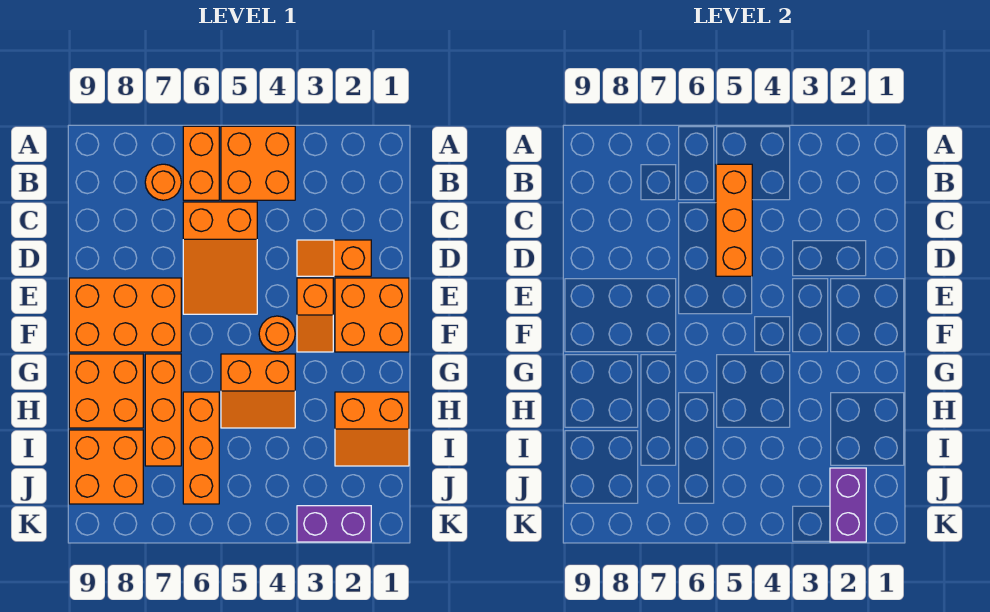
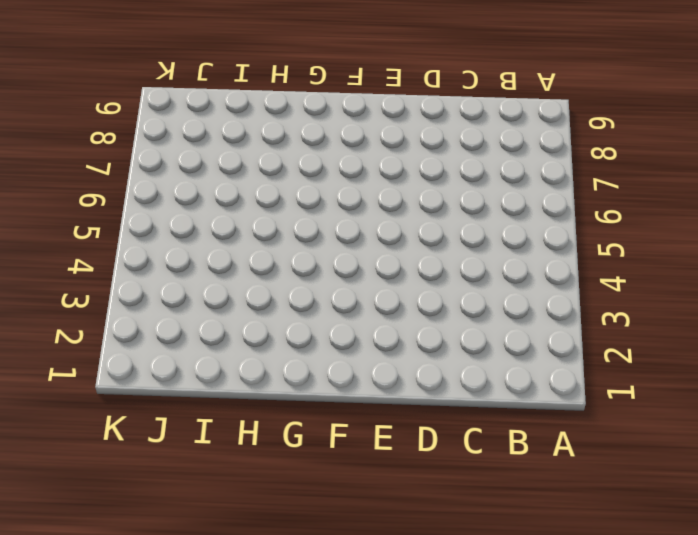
none -> orange 2x2 brick [221,126,295,200]
none -> orange 1x2 brick [183,126,219,200]
none -> orange 1x1 round brick [145,164,181,200]

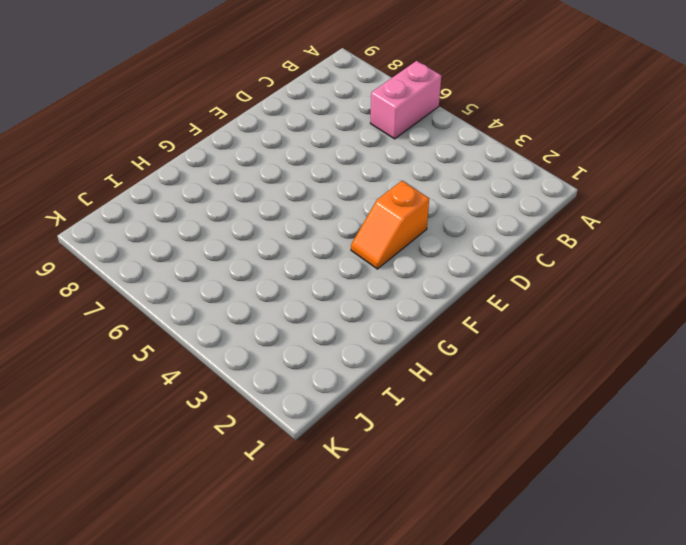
pink 1x2 brick [370,61,441,139] -> orange 1x2 brick [183,126,219,200]
none -> orange 2x2 brick [221,126,295,200]
none -> orange 1x1 round brick [145,164,181,200]
none -> orange 2x3 slope [183,202,257,314]

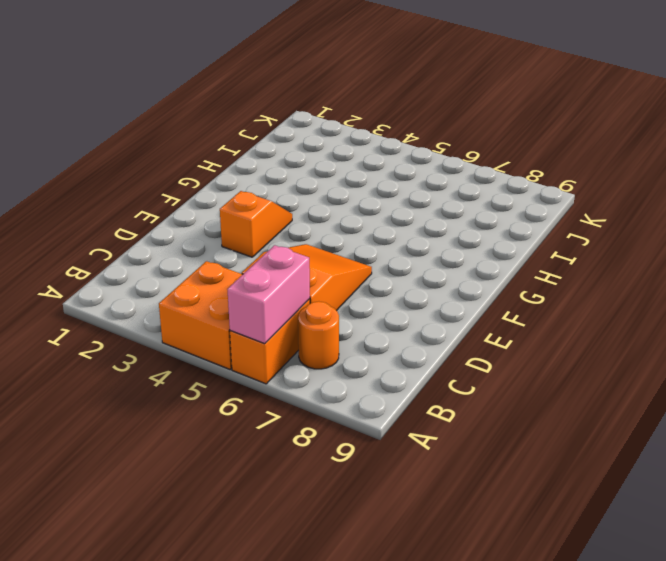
pink 1x2 brick [227,245,310,344] -> none
none -> orange 1x2 slope [297,240,371,276]
none -> orange 2x2 brick [335,278,409,352]
none -> orange 2x3 brick [69,278,181,352]

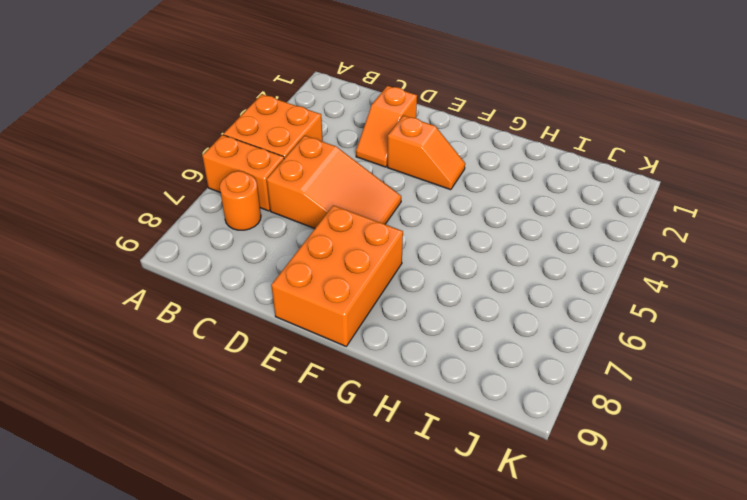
none -> orange 2x2 brick [335,278,409,352]
none -> orange 1x1 round brick [259,316,295,352]
none -> orange 2x2 slope [221,354,295,428]

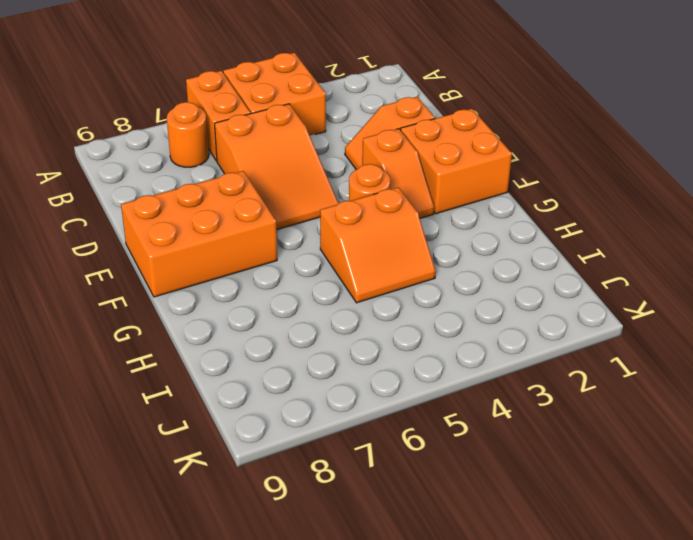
none -> orange 1x3 brick [145,354,181,466]
none -> orange 2x2 brick [69,354,143,428]
none -> orange 2x2 slope [335,392,409,466]

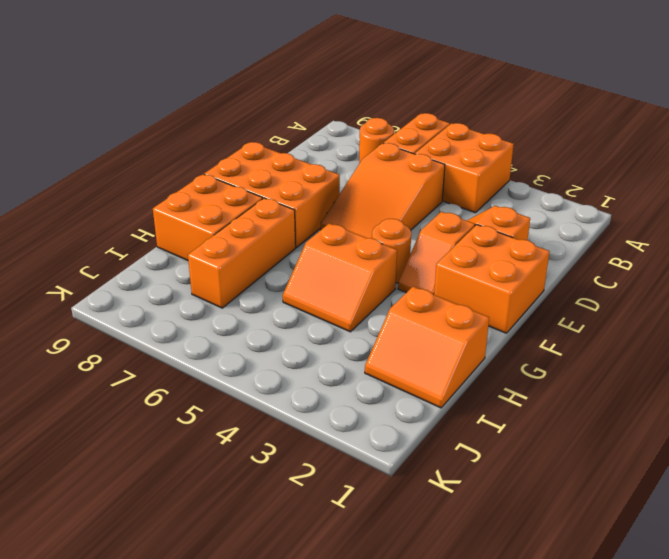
none -> orange 1x3 brick [183,392,219,504]
none -> orange 2x2 brick [69,430,143,504]
none -> purple 1x2 brick [297,506,371,542]

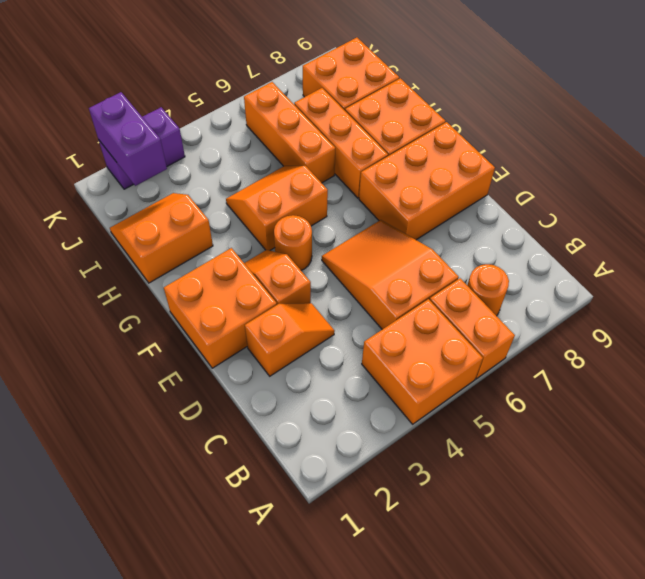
none -> orange 1x3 brick [716,164,752,276]

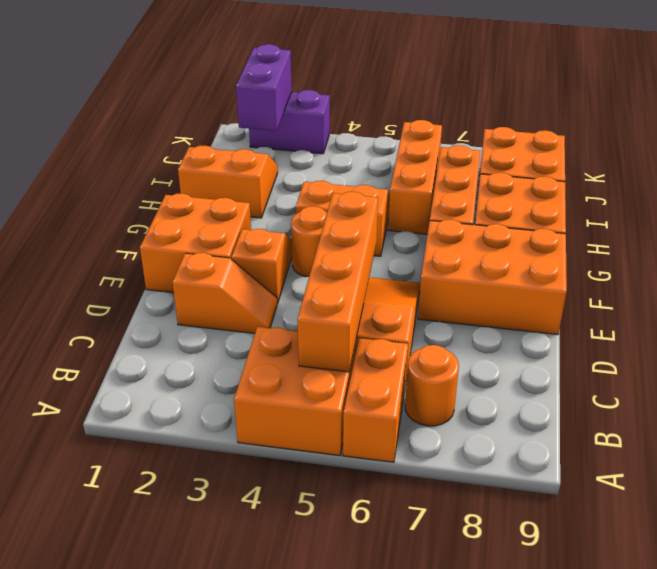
orange 1x4 brick [297,192,378,372] -> orange 1x3 brick [716,164,752,276]

